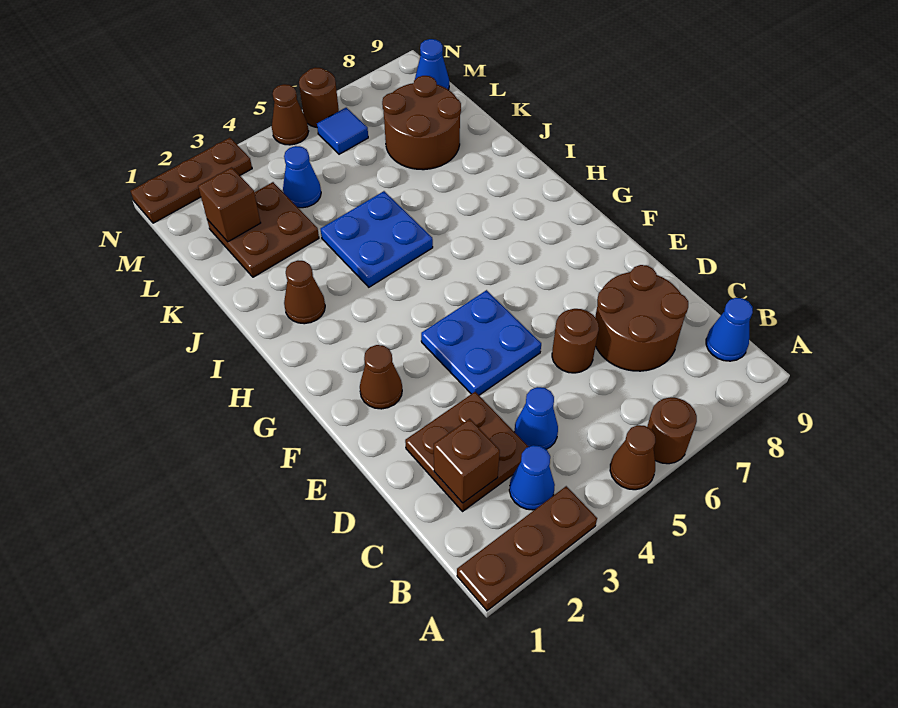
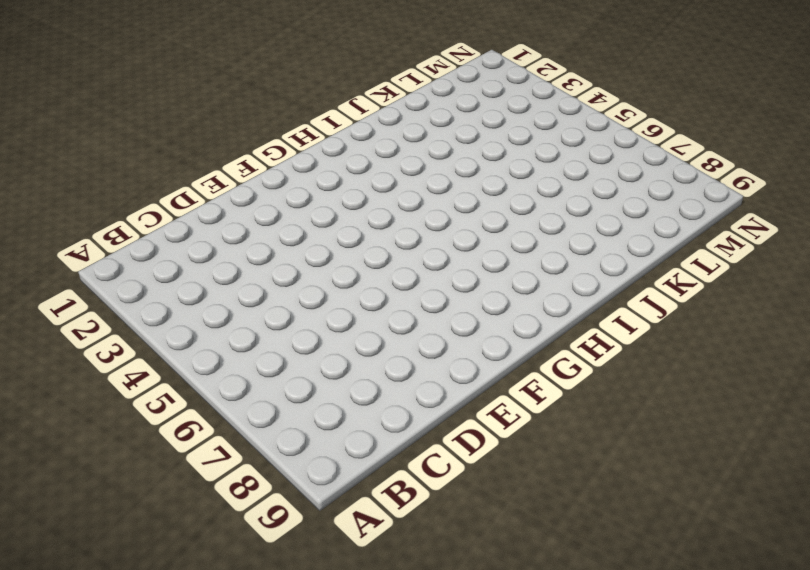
none -> brown 1x3 plate [457,486,597,611]
none -> brown 1x1 cone [610,425,655,490]
none -> brown 1x1 round brick [647,397,697,464]

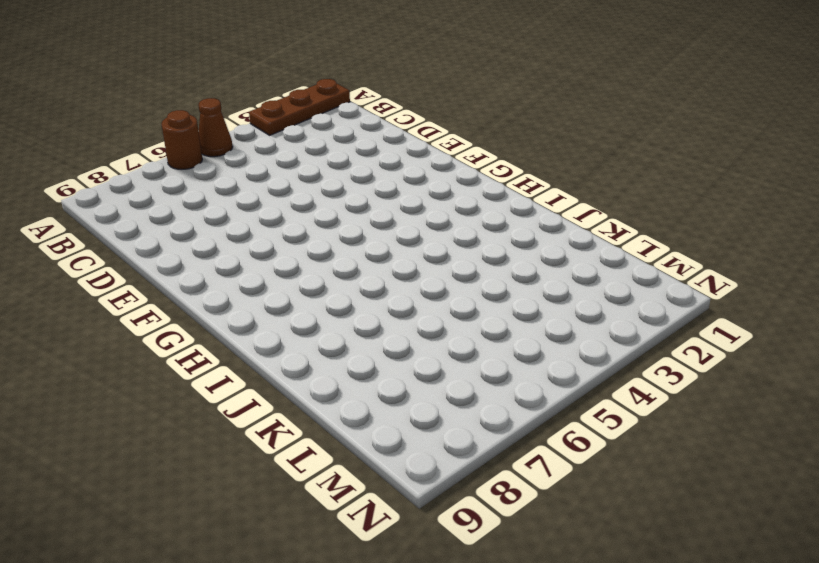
none -> blue 1x1 cone [509,445,555,510]
none -> blue 1x1 cone [706,298,753,361]
none -> brown 2x2 plate [405,392,528,512]

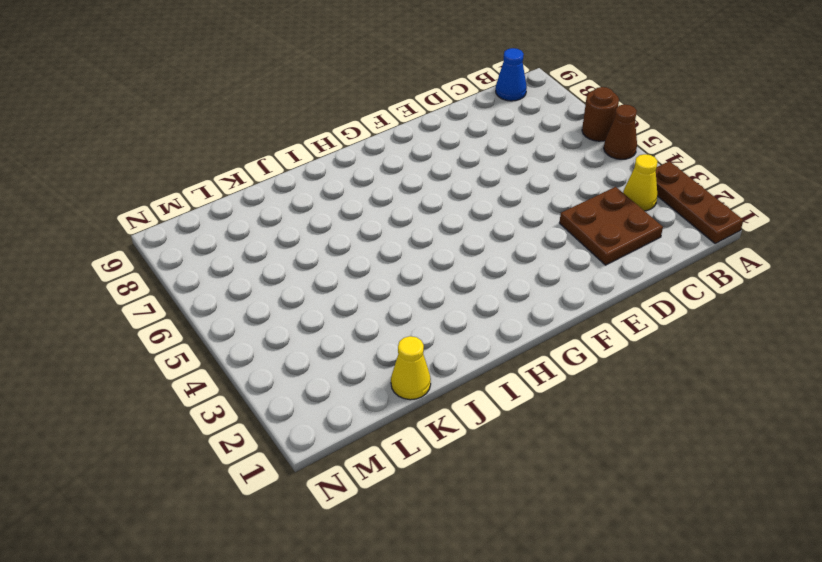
yellow 1x1 cone [623,154,657,211] -> blue 1x1 cone [509,445,555,510]
yellow 1x1 cone [391,336,431,400] -> none
none -> blue 1x1 cone [515,387,558,449]
none -> brown 2x2 round brick [595,265,688,371]
none -> brown 1x1 round brick [552,309,599,373]

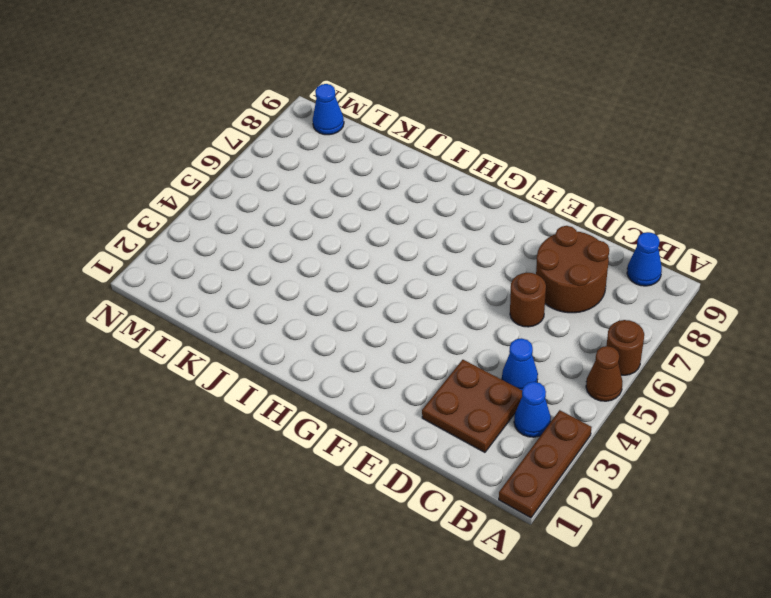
none -> blue 2x2 plate [421,290,541,395]
none -> brown 1x1 cone [360,345,402,409]
none -> brown 1x1 cone [284,261,325,324]

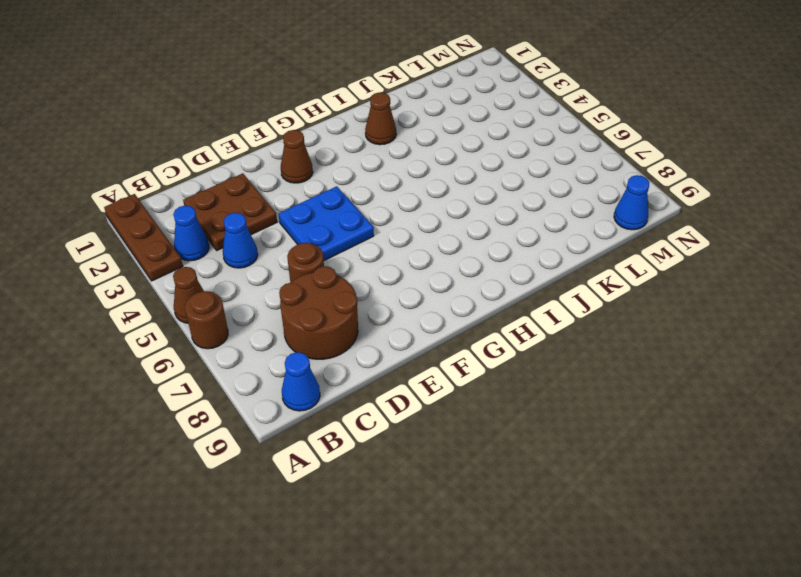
none -> blue 2x2 plate [321,191,433,287]
none -> brown 2x2 plate [207,182,319,277]
none -> brown 2x2 round brick [382,76,461,170]

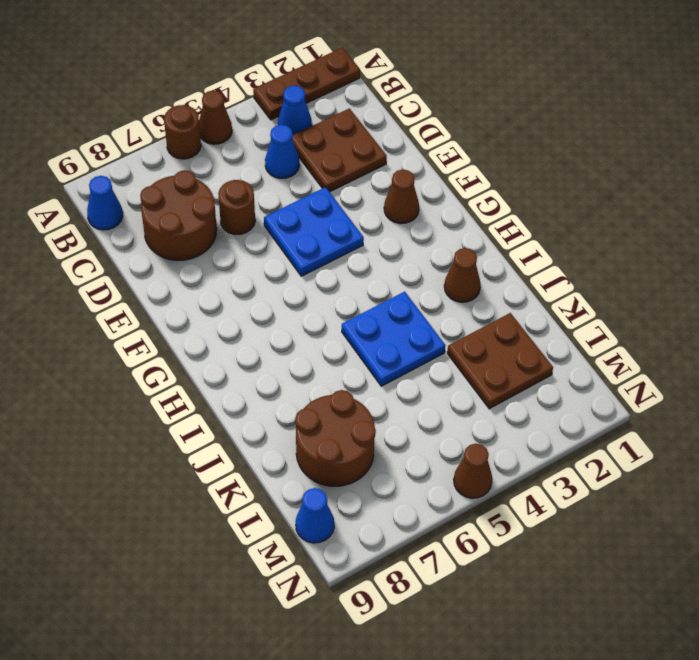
none -> blue 1x1 cone [283,146,321,208]
none -> blue 1x1 tile [317,108,368,154]
none -> brown 1x3 plate [131,138,252,223]

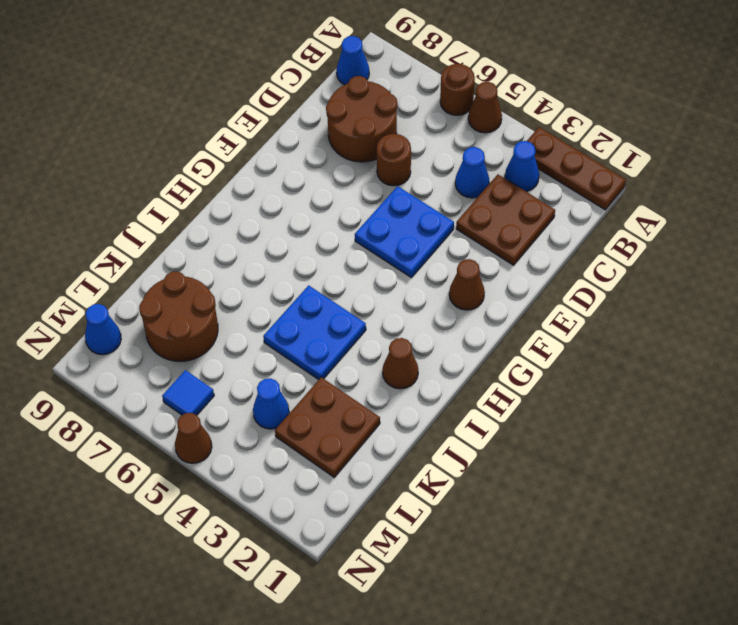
none -> brown 1x3 plate [131,138,252,223]
none -> brown 1x1 round brick [299,68,339,127]
none -> brown 1x1 brick [434,419,500,503]

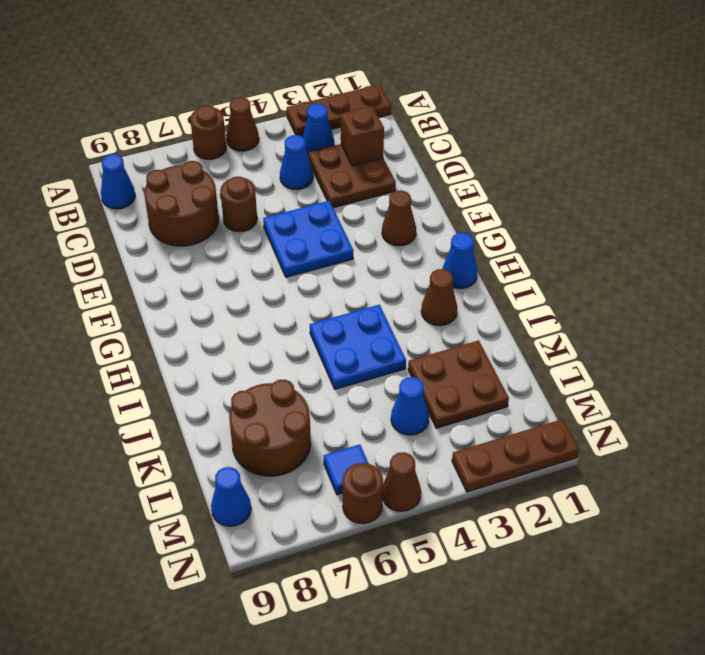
blue 1x1 cone [443,233,477,289] -> none
none -> brown 1x1 brick [198,167,261,242]

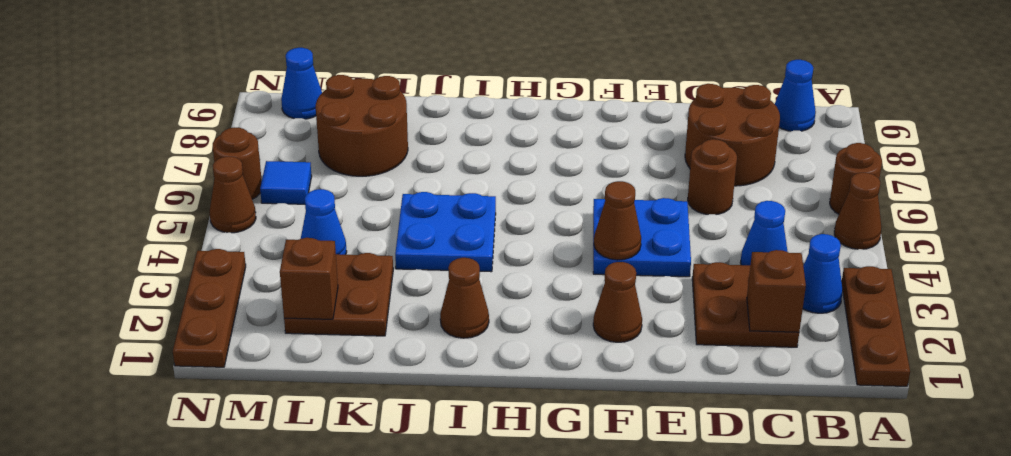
brown 1x1 cone [594,181,641,260] -> none

